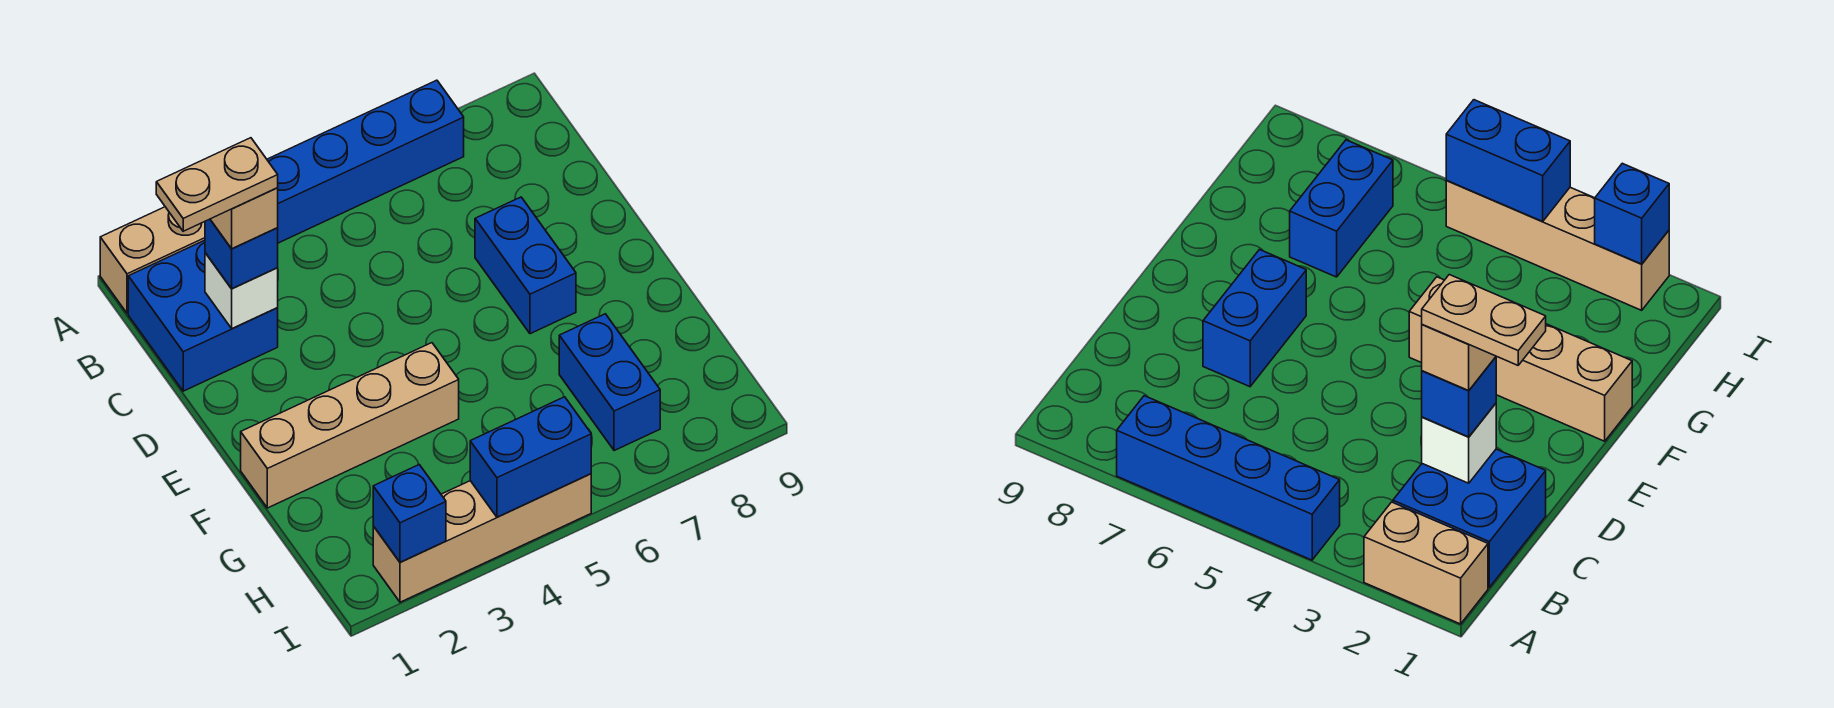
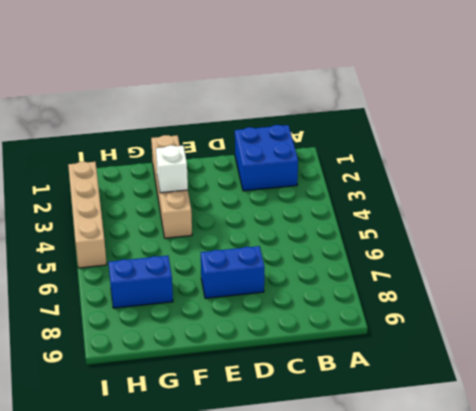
white 1x1 brick [156,145,188,193] -> white 1x1 brick moved to [205,253,278,328]
none -> tan 1x2 brick [100,207,205,313]
none -> blue 1x4 brick [267,80,464,243]
none -> blue 1x1 brick [373,465,446,562]

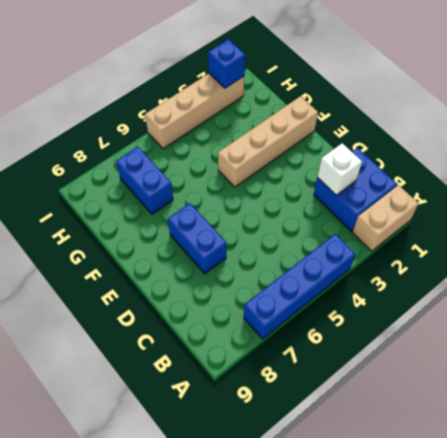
none -> blue 1x2 brick [470,397,591,517]
none -> blue 1x1 brick [205,219,278,289]
none -> tan 1x1 brick [210,188,278,249]

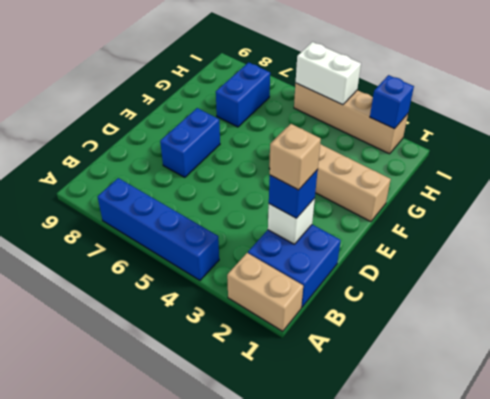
white 1x2 brick [296,42,361,105] -> blue 1x2 brick [470,397,591,517]
none -> tan 1x2 plate [156,138,278,231]

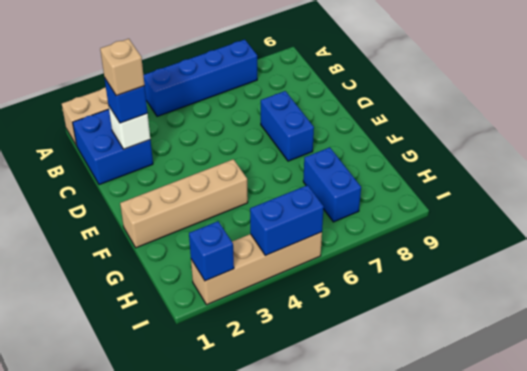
none -> tan 1x2 plate [156,138,278,231]

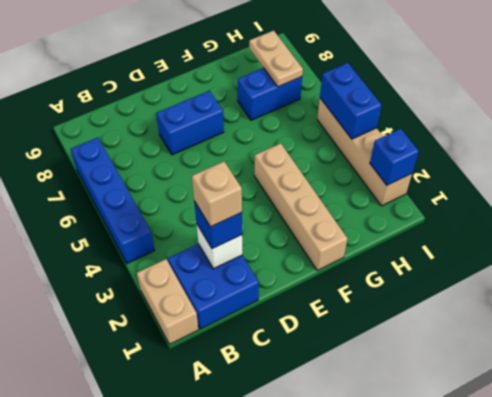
tan 1x2 plate [249,31,303,87] -> tan 1x2 plate moved to [156,138,278,231]

